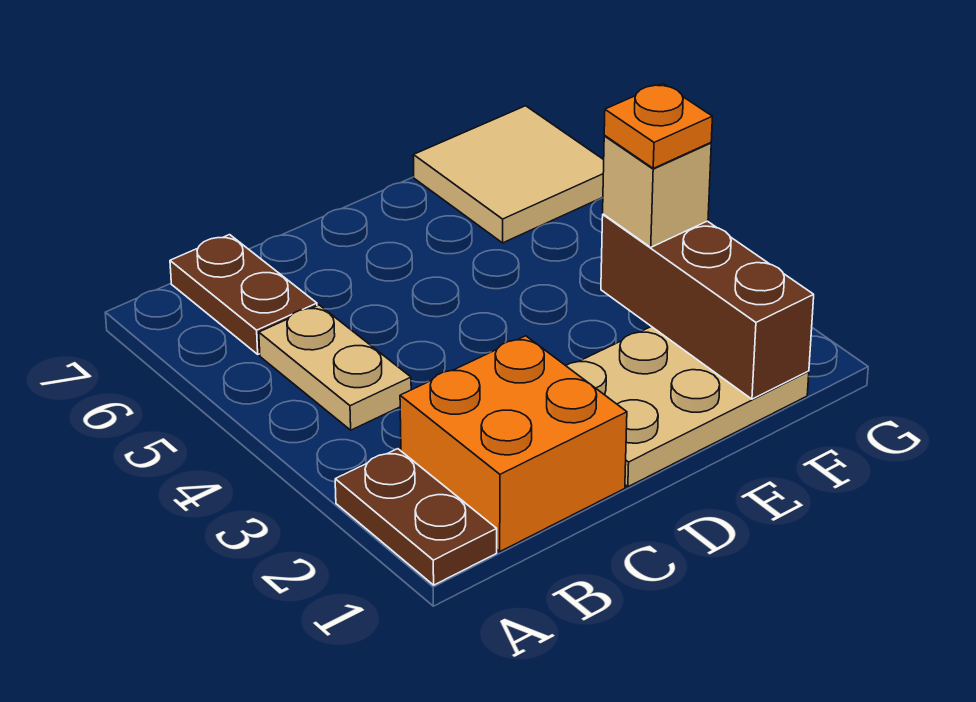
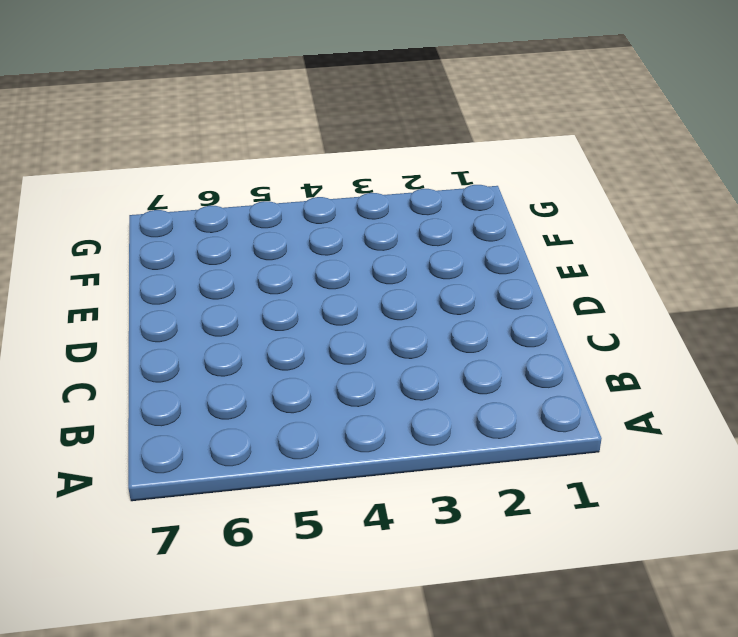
none -> brown 1x2 plate [335,449,497,585]
none -> orange 2x2 brick [400,336,627,551]

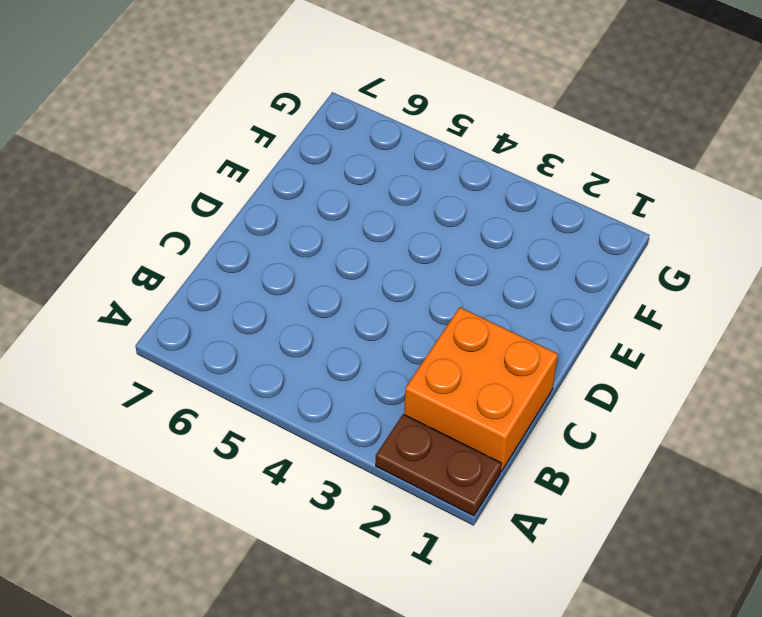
none -> tan 1x2 plate [259,305,411,430]
none -> brown 1x2 plate [170,235,317,354]

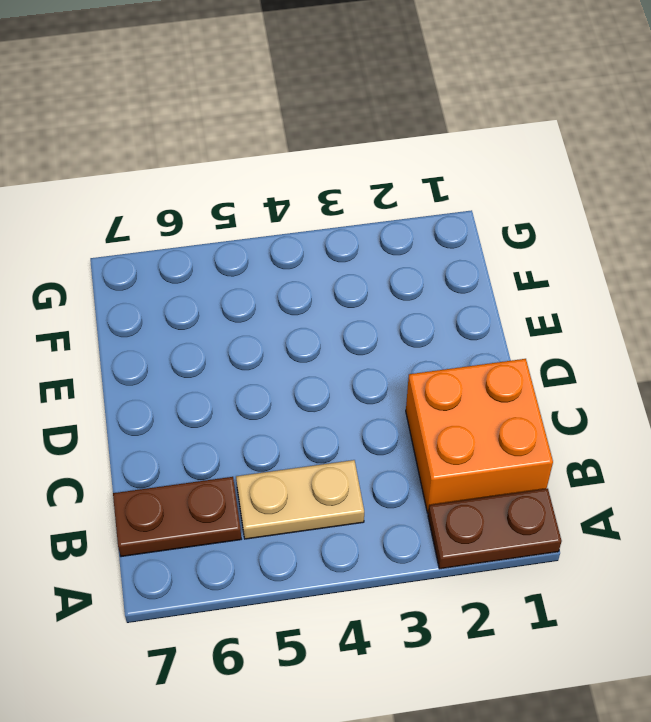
none -> tan 2x3 plate [566,327,809,487]
none -> tan 2x2 tile [413,106,604,243]

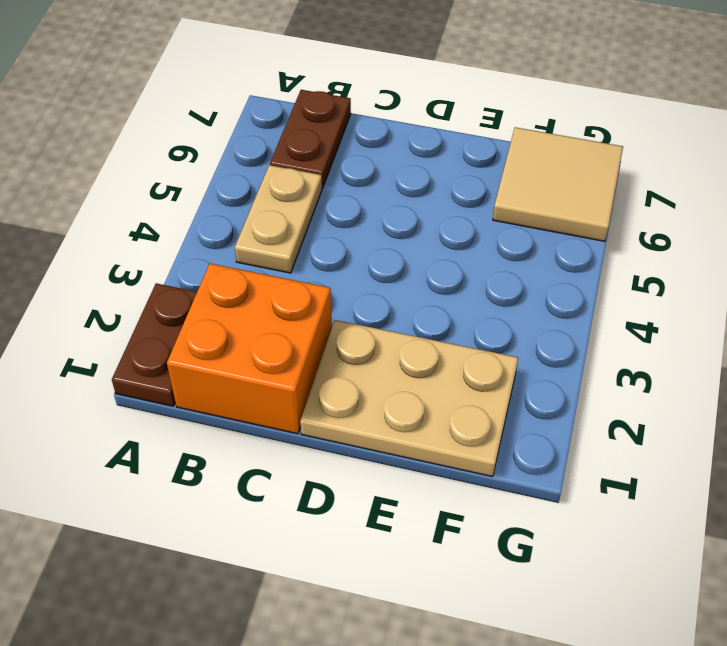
none -> brown 1x3 brick [601,214,814,399]
none -> tan 1x1 brick [603,136,711,247]

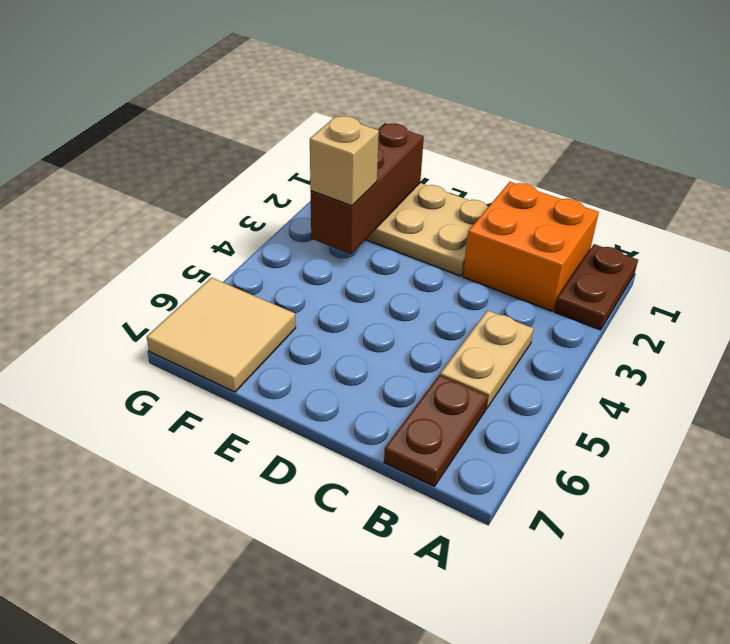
none -> orange 1x1 plate [604,84,712,168]

